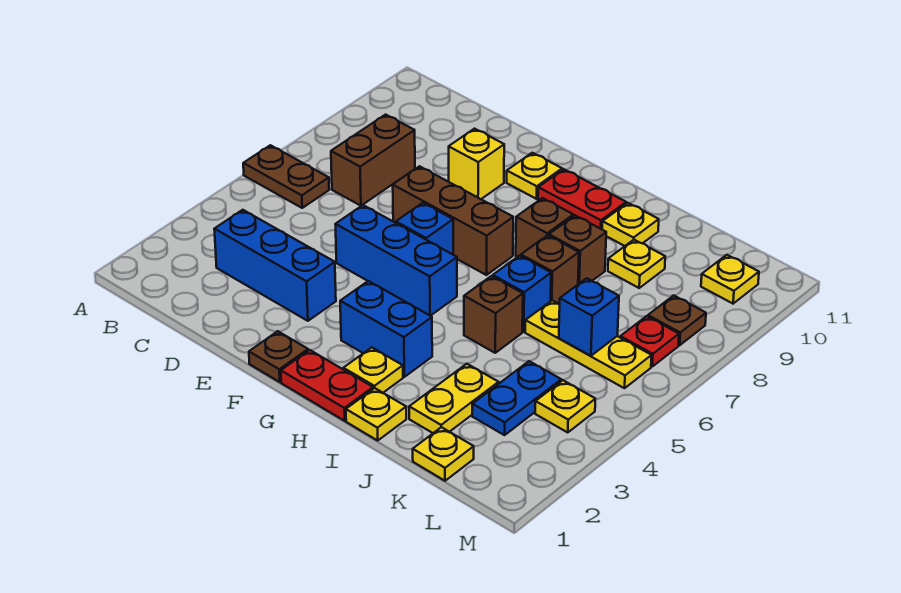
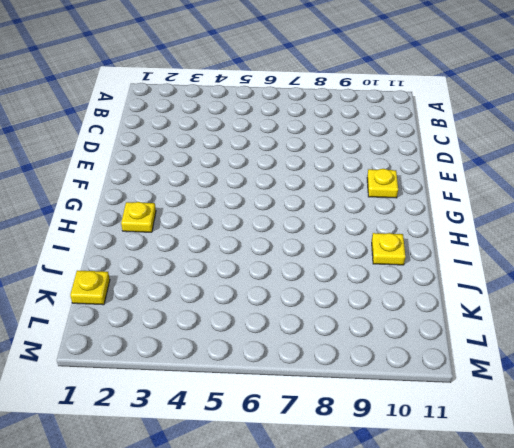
none -> brown 1x2 plate [243,145,329,208]
none -> blue 1x3 brick [214,210,336,321]
none -> brown 1x2 brick [331,115,415,206]
none -> blue 1x3 brick [335,205,457,316]

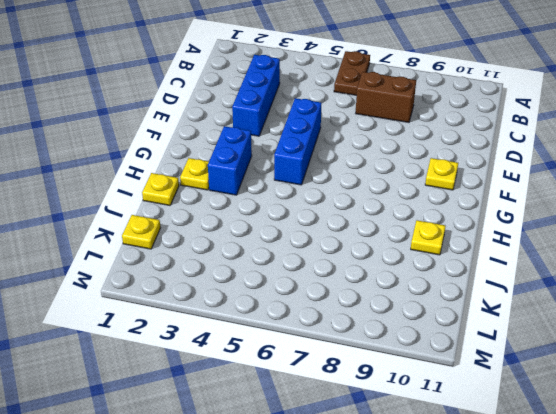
none -> brown 1x3 brick [393,166,513,275]
none -> yellow 1x1 brick [449,129,504,199]
none -> brown 1x1 plate [249,331,308,382]
none -> blue 1x1 brick [396,203,453,254]

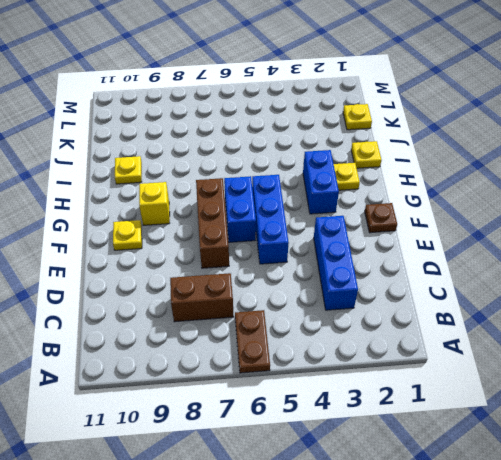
blue 1x2 brick [224,176,256,242] -> blue 1x1 brick [396,203,453,254]
yellow 1x1 brick [139,182,170,225] -> yellow 1x1 brick moved to [449,129,504,199]
none -> red 1x2 plate [281,350,373,421]
none -> red 1x2 plate [538,169,626,229]
none -> brown 1x1 brick [516,198,573,257]
none -> brown 1x1 brick [464,276,523,353]

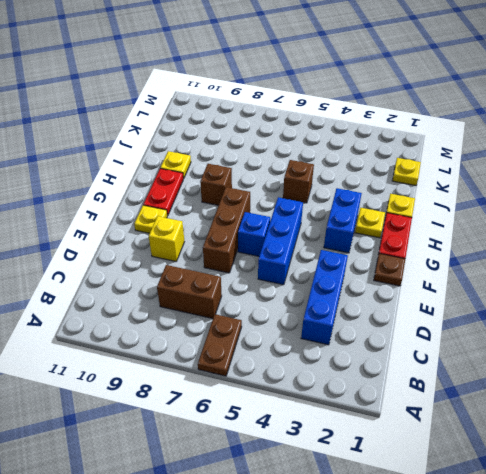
none -> blue 1x1 brick [493,256,551,332]
none -> brown 1x1 brick [521,235,579,304]
none -> brown 1x1 brick [549,215,606,284]
none -> yellow 1x2 plate [409,364,499,433]

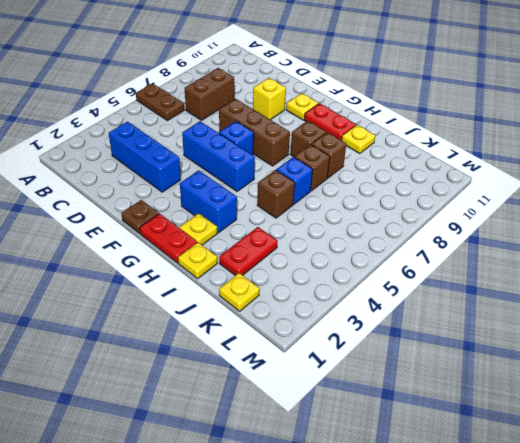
red 1x2 plate [219,227,278,276] -> yellow 1x2 plate [409,364,499,433]
none -> yellow 1x3 plate [525,300,652,388]
none -> yellow 1x1 plate [608,240,665,288]
none -> blue 1x2 plate [472,361,561,435]
none -> yellow 1x1 plate [535,380,595,433]

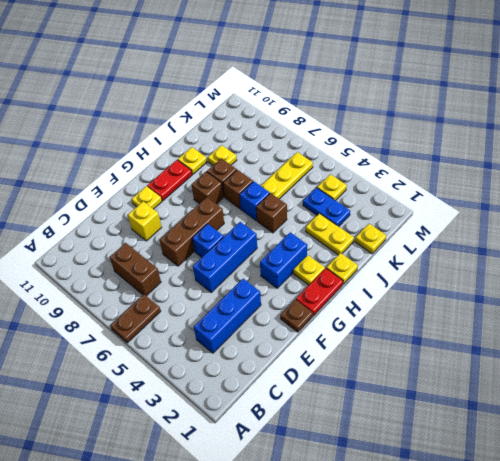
none -> red 1x1 plate [620,316,679,366]
none -> brown 1x1 plate [648,295,706,345]
none -> yellow 1x1 plate [701,255,759,304]
none -> blue 1x1 brick [559,278,619,356]

